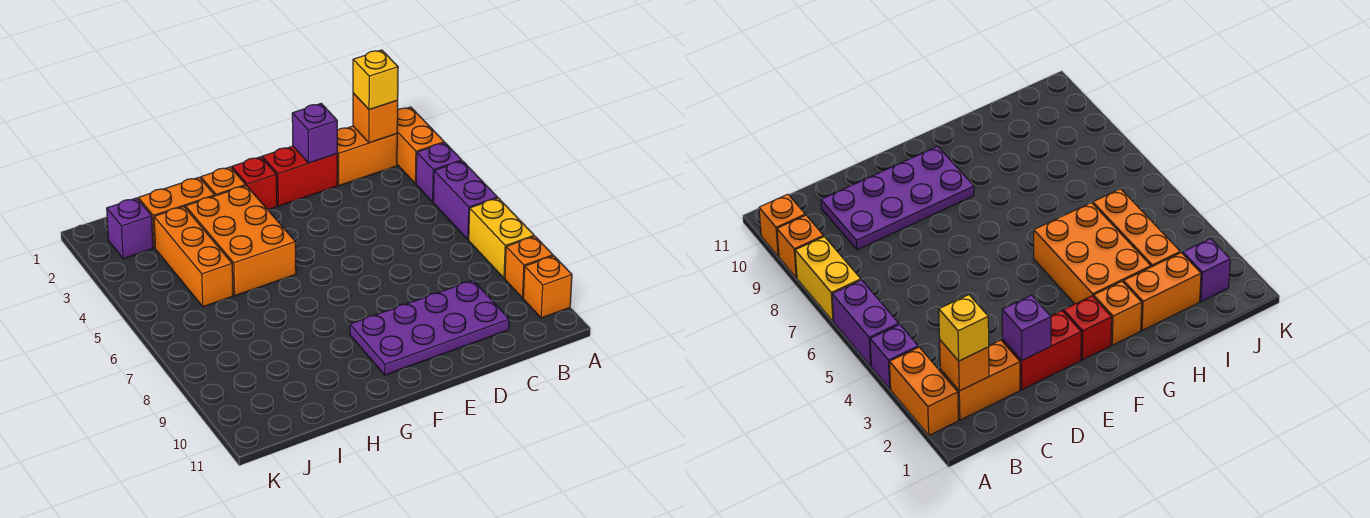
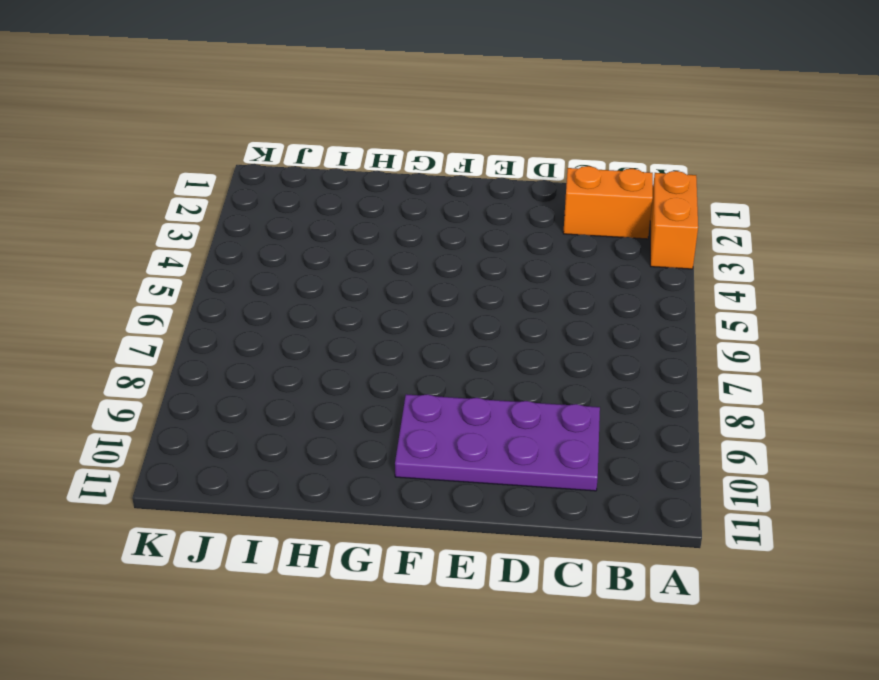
none -> purple 1x1 brick [416,143,462,202]
none -> purple 1x2 brick [433,161,497,240]
none -> yellow 1x2 brick [469,198,534,278]

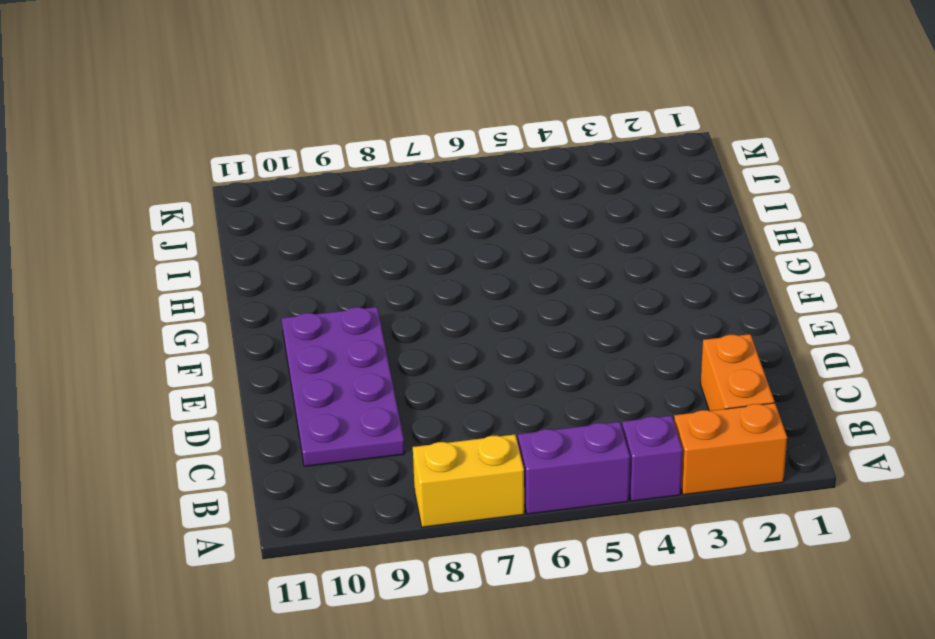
none -> orange 1x1 brick [505,236,553,298]
none -> orange 1x1 brick [523,256,572,318]
none -> red 1x2 brick [262,146,337,206]

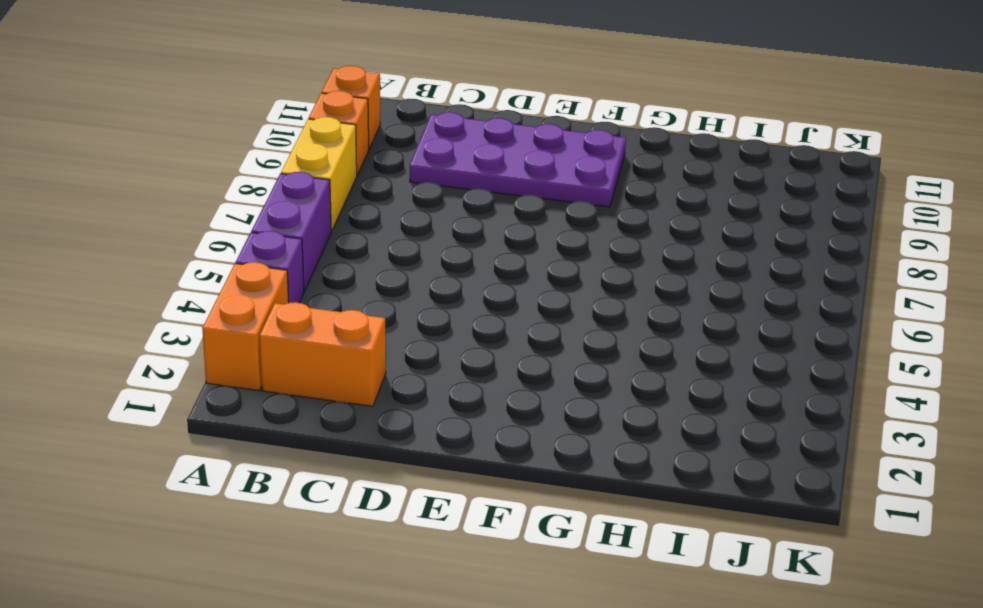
none -> red 1x2 brick [262,146,337,206]
none -> red 1x1 brick [232,157,277,210]
none -> orange 1x1 brick [201,167,246,196]

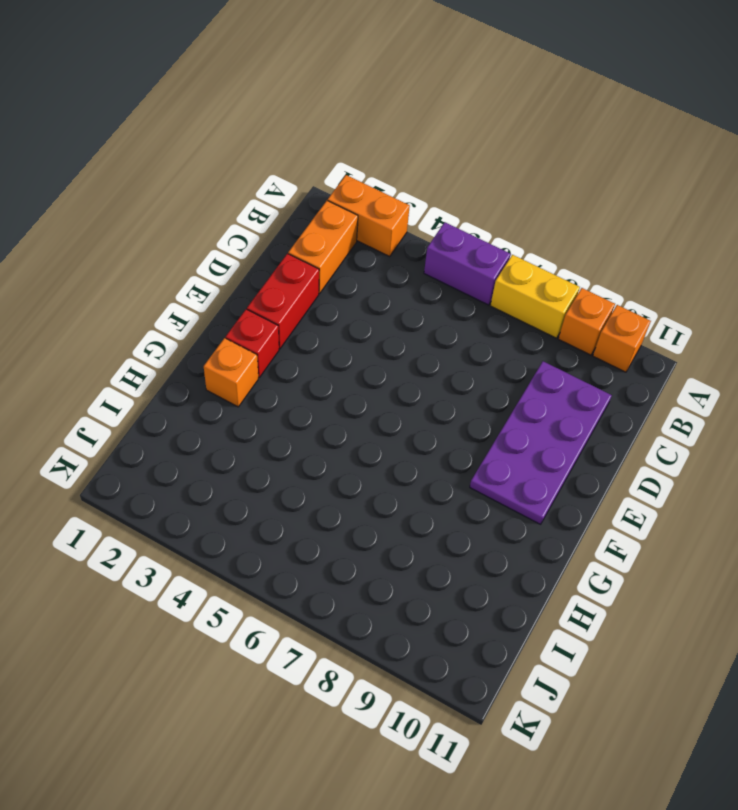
none -> purple 1x1 brick [416,143,462,202]
none -> orange 2x3 brick [186,186,296,296]
none -> orange 1x2 brick [138,177,215,248]

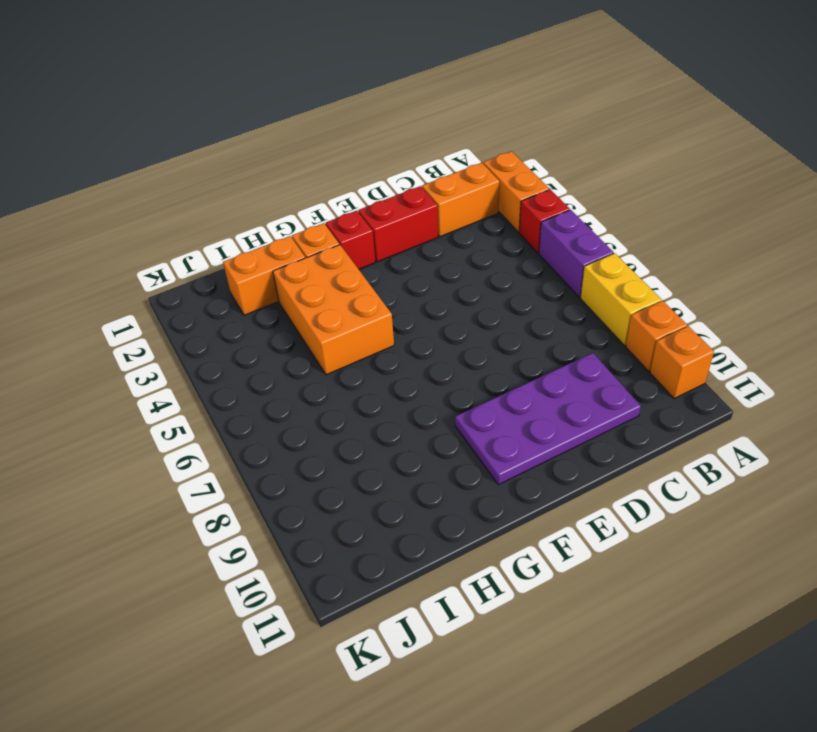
red 1x1 brick [519,190,570,253] -> purple 1x1 brick [416,143,462,202]
none -> orange 1x3 brick [154,206,233,307]
none -> purple 1x1 brick [107,198,153,259]
none -> orange 1x1 brick [353,93,398,143]

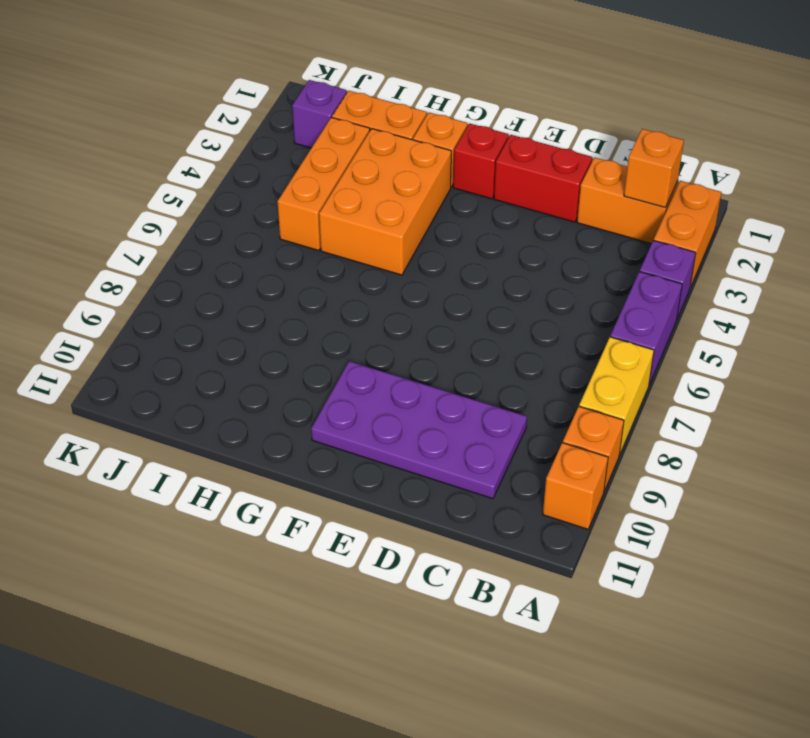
none -> purple 1x1 brick [292,103,337,163]
none -> yellow 1x1 brick [353,50,398,110]

